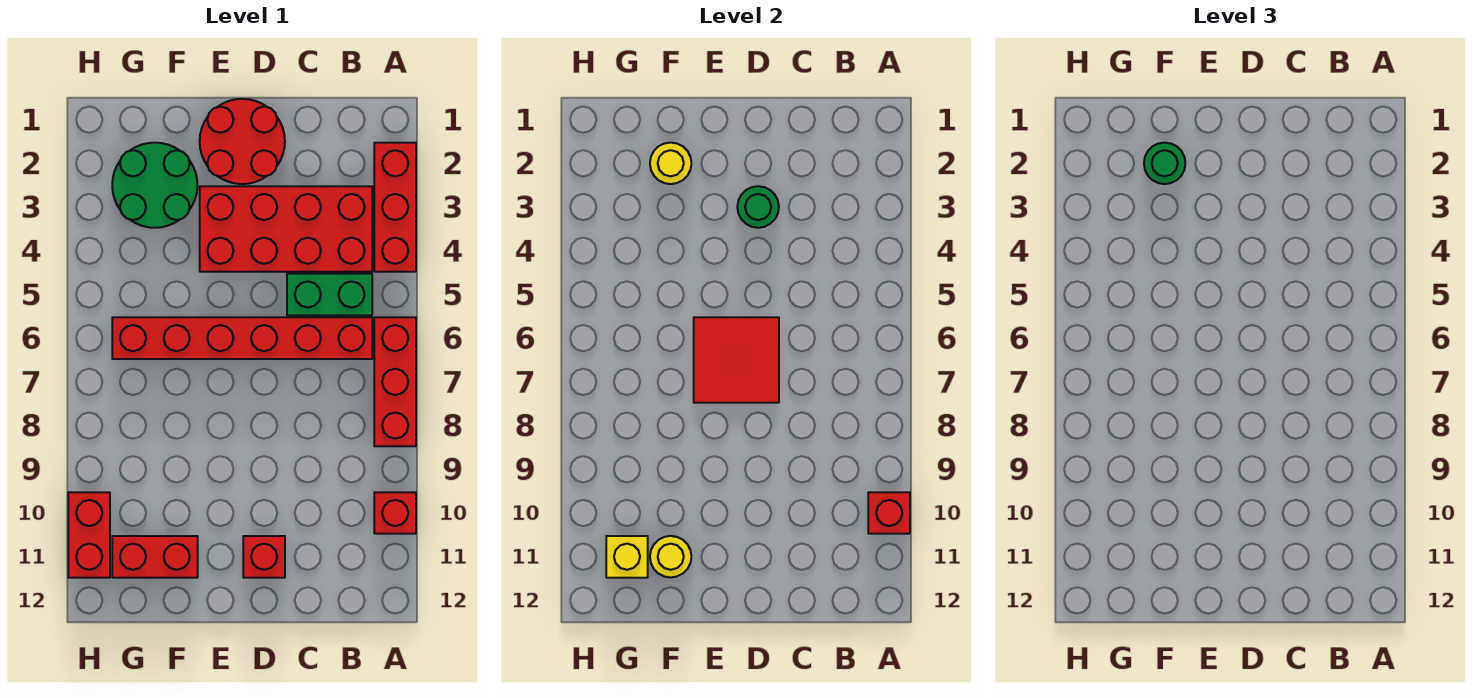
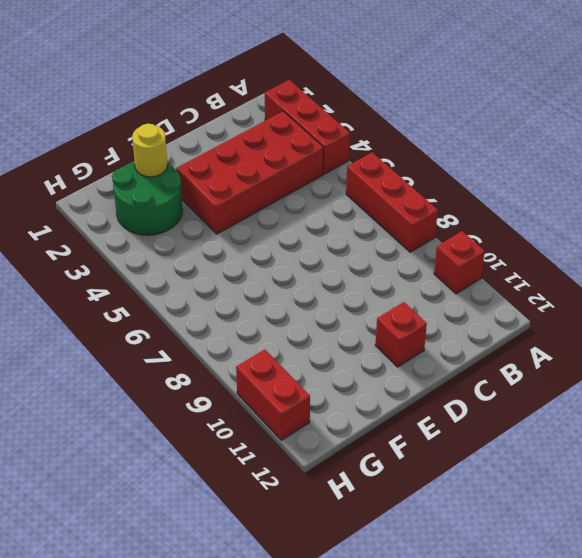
none -> green 1x2 brick [287,274,372,315]
none -> red 1x6 brick [112,317,372,359]
none -> red 2x2 round brick [200,99,285,184]

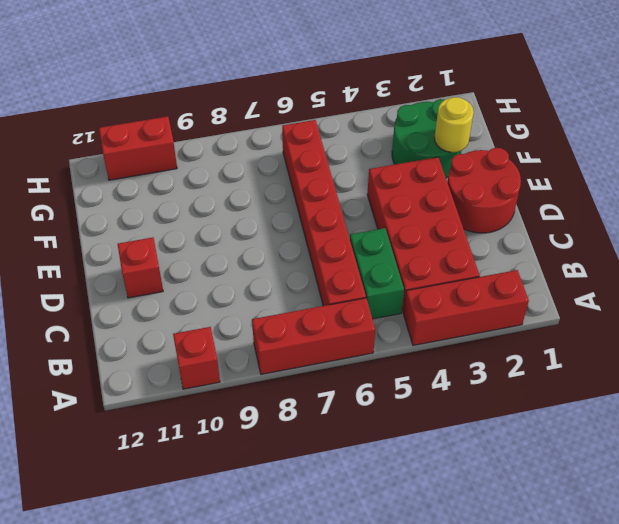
none -> red 1x2 brick [112,536,198,578]
none -> red 1x1 brick [868,492,910,534]
none -> green 1x1 round brick [737,186,779,228]

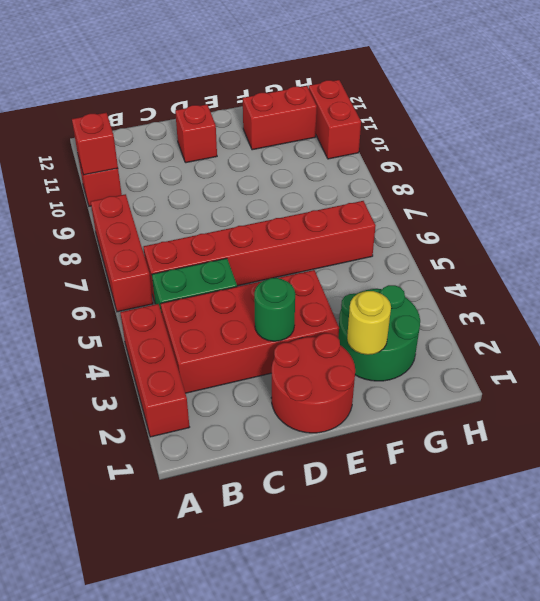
none -> red 2x2 tile [694,317,779,403]
none -> yellow 1x1 round brick [650,536,691,577]
none -> yellow 1x1 brick [606,536,648,578]

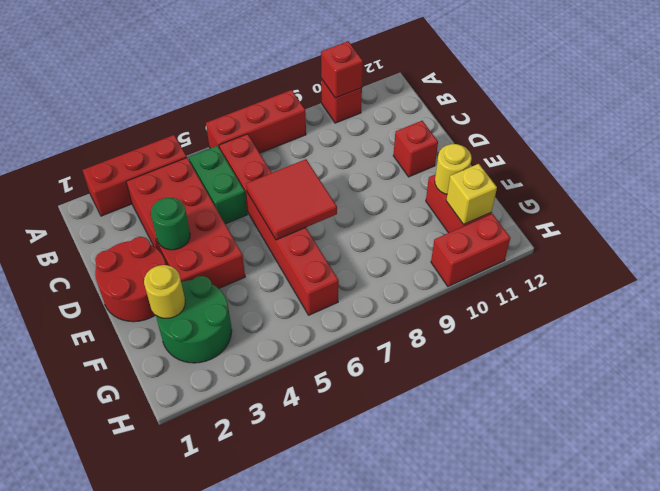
none -> green 1x1 round brick [1144,143,1185,184]

